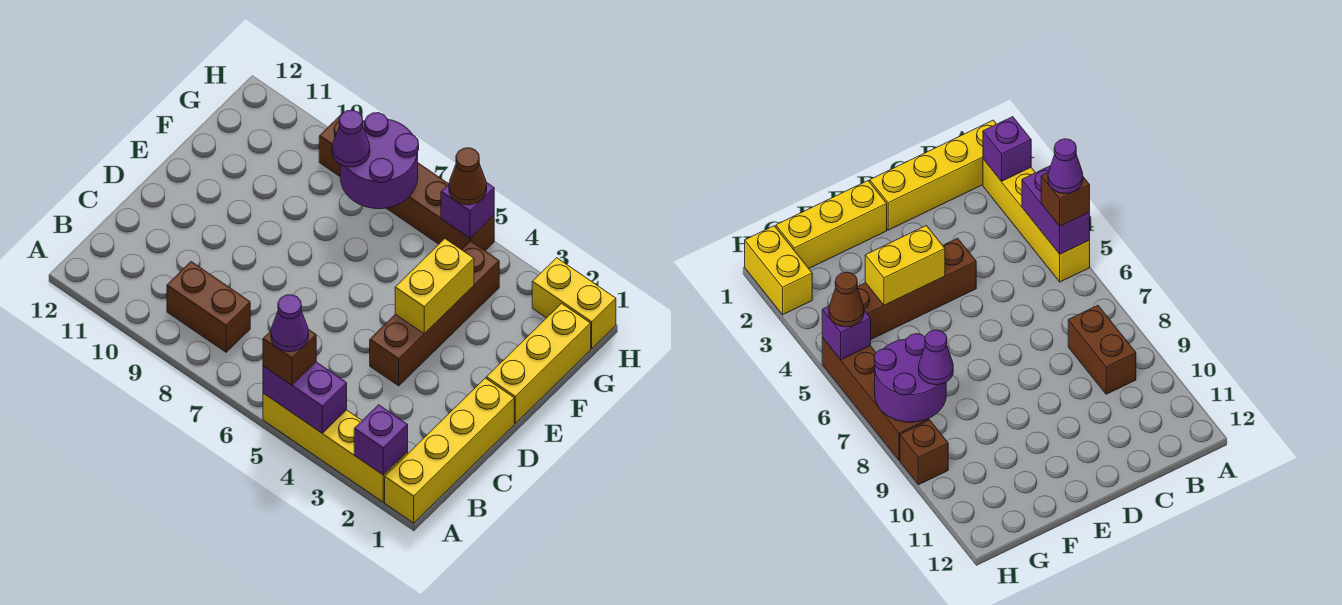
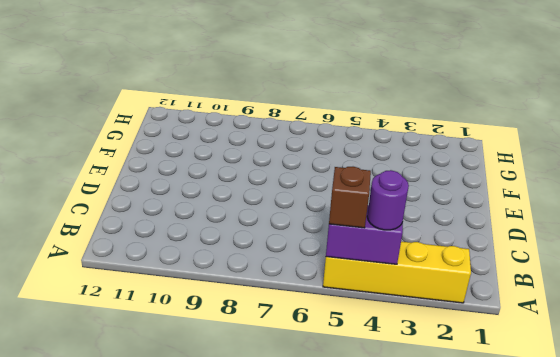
purple 1x1 round brick [367,170,409,230] -> none
none -> yellow 1x4 brick [385,378,514,523]
none -> brown 1x2 brick [167,262,250,352]
none -> brown 1x4 brick [370,241,499,386]

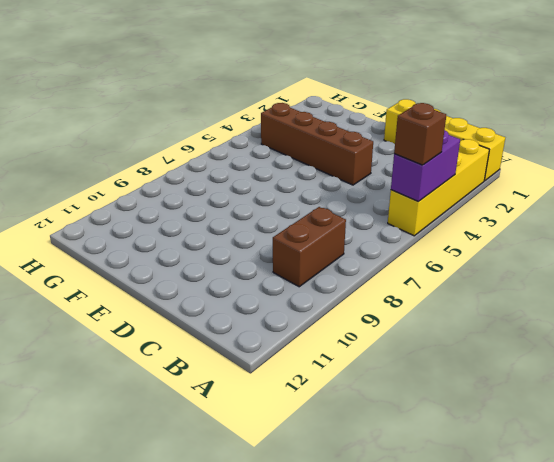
none -> yellow 1x3 brick [487,303,591,423]
none -> yellow 1x2 brick [532,258,616,349]
none -> brown 1x4 brick [386,163,494,251]

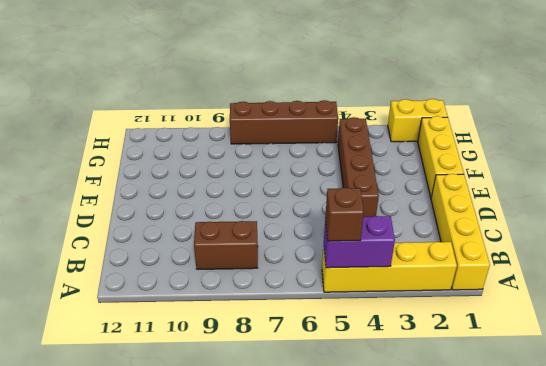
none -> brown 1x1 brick [319,112,344,176]
none -> purple 1x1 brick [354,405,408,475]
none -> yellow 1x2 brick [395,239,474,334]

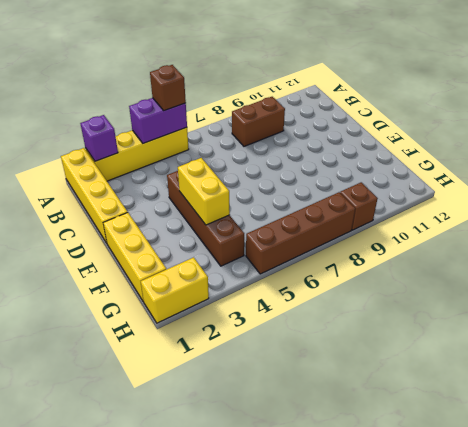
none -> purple 2x2 round brick [340,113,419,209]
none -> purple 1x1 brick [441,182,494,238]
none -> purple 1x1 cone [332,110,370,167]

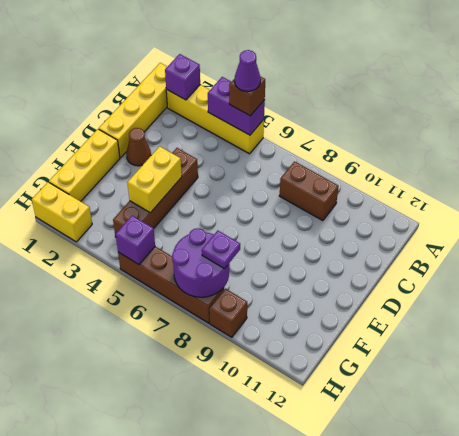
brown 1x1 cone [126,128,151,166] -> brown 1x1 cone moved to [449,148,487,205]
purple 1x1 plate [202,231,240,269] -> purple 1x1 cone [332,110,370,167]

